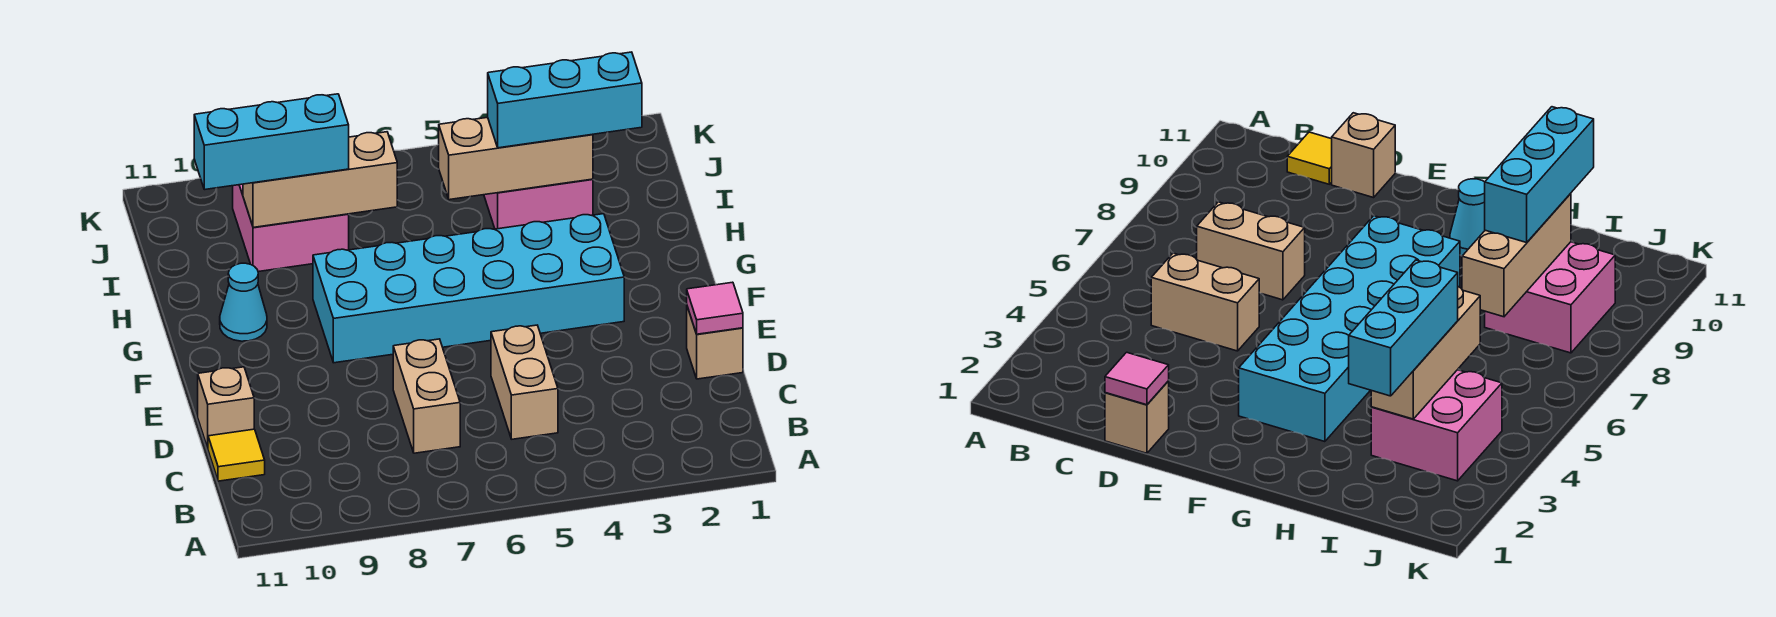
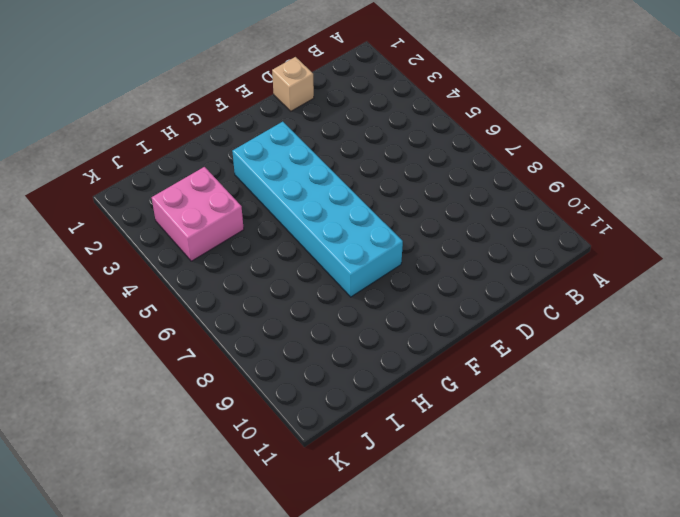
none -> tan 1x2 brick [491,325,558,439]
none -> tan 1x2 brick [393,339,460,453]
none -> yellow 1x1 tile [208,429,265,481]

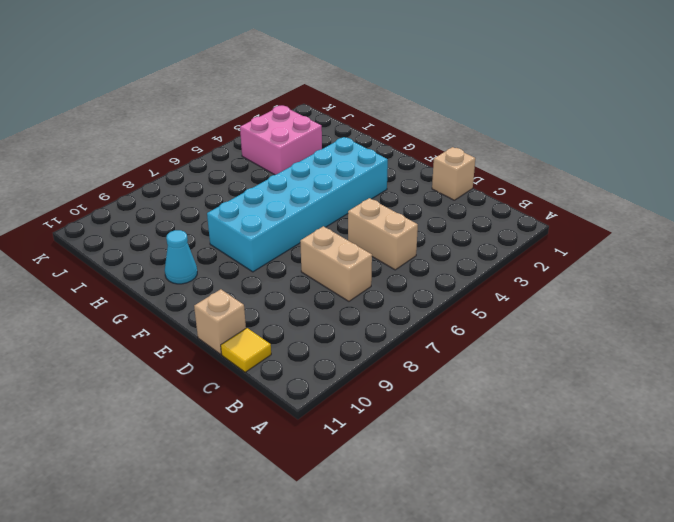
none -> pink 2x2 brick [233,184,349,272]
none -> pink 1x1 tile [687,282,743,334]
none -> tan 1x3 brick [439,117,593,200]

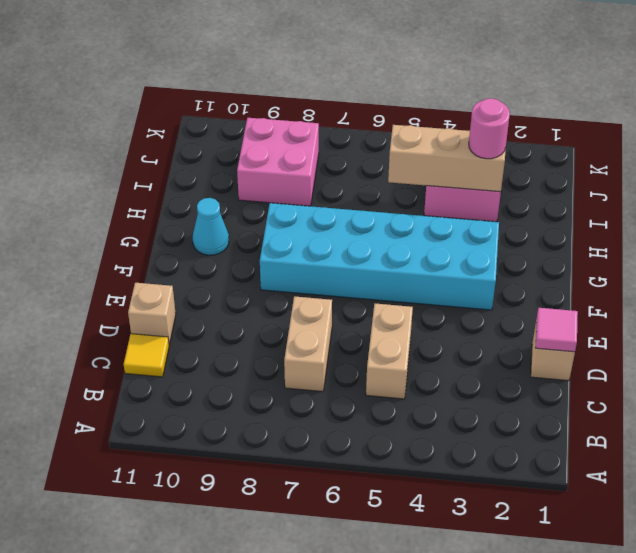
pink 1x1 round brick [469,98,510,159] -> cyan 1x3 brick [488,52,642,148]
none -> tan 1x3 brick [243,132,397,227]
none -> cyan 1x3 brick [194,94,349,190]

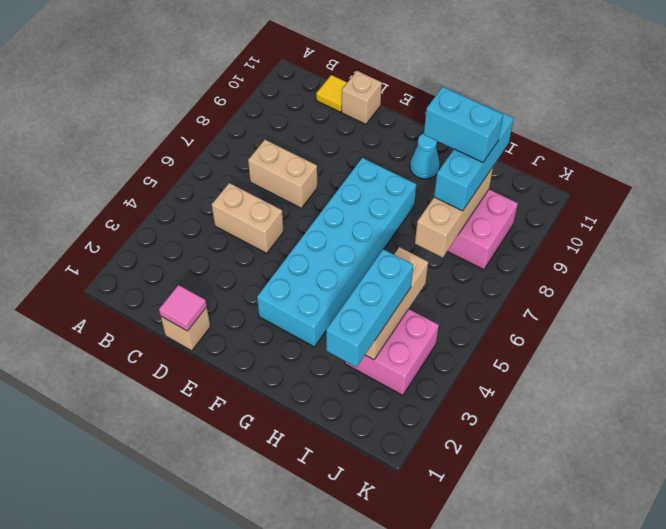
cyan 1x2 brick [424,87,503,163] -> none

